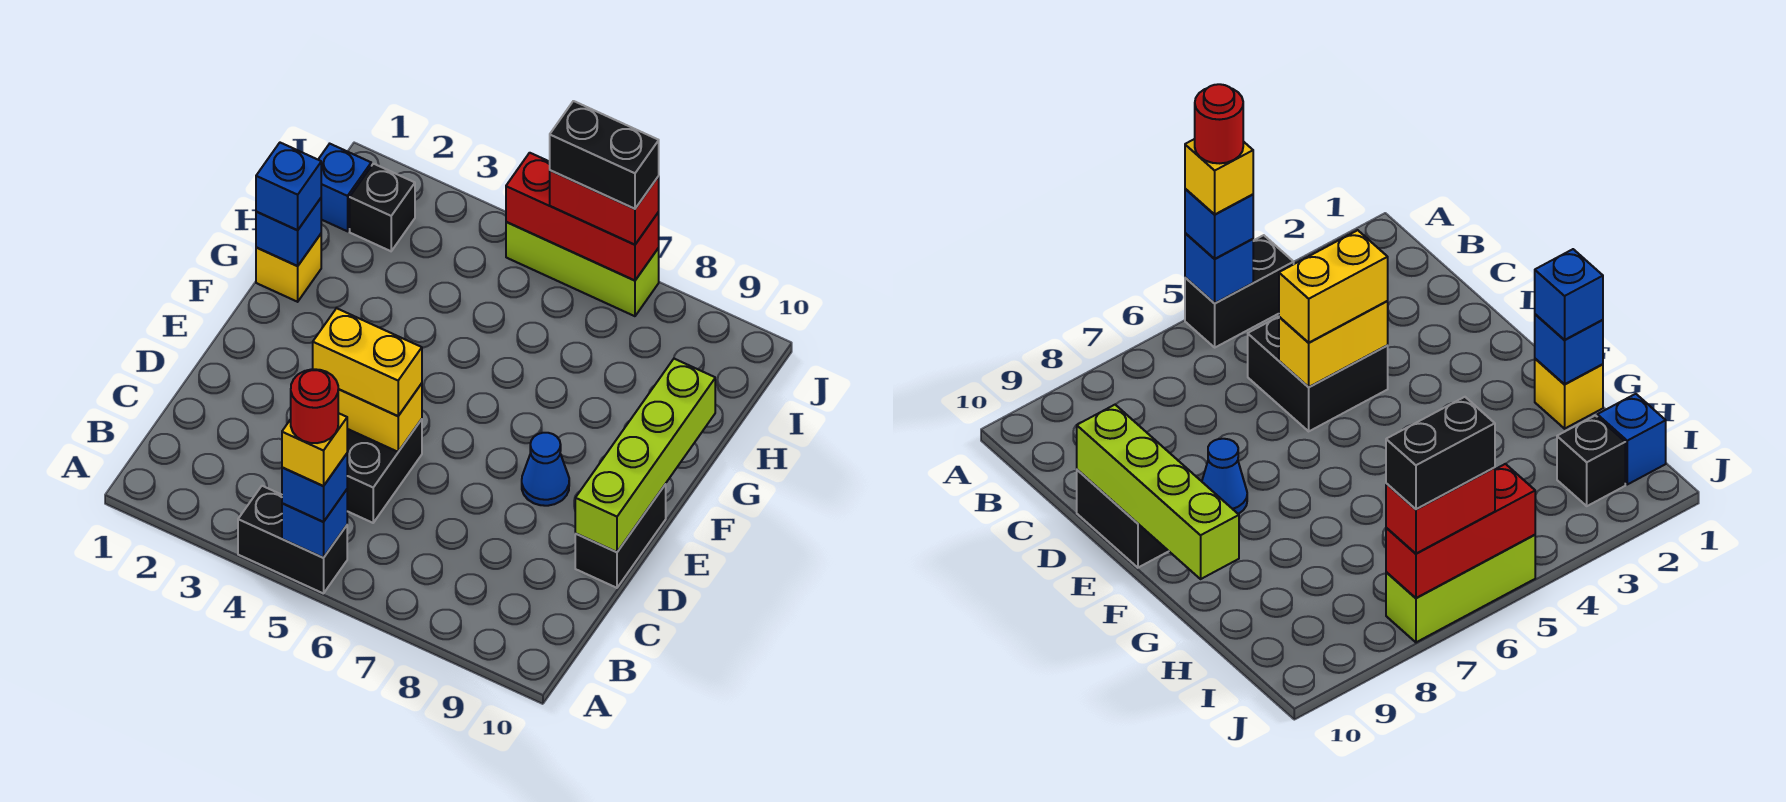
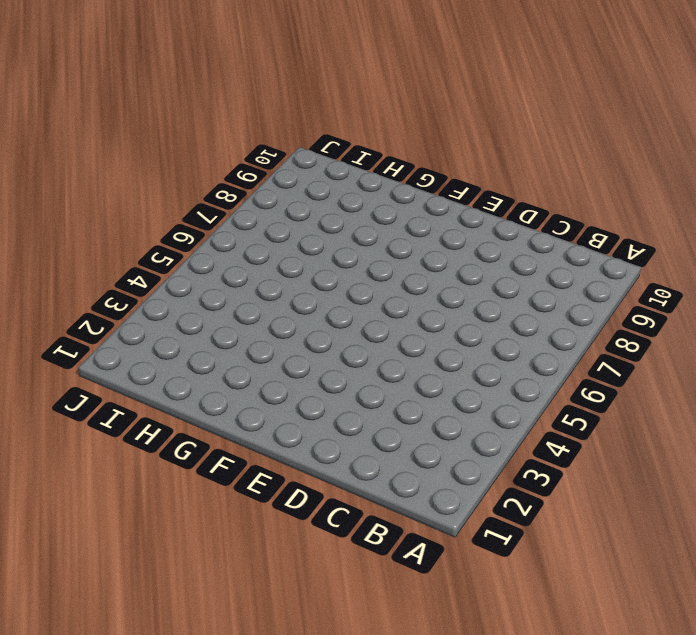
none -> black 1x2 brick [238,486,347,594]
none -> black 2x2 brick [347,419,422,523]
none -> black 1x2 brick [575,484,666,588]

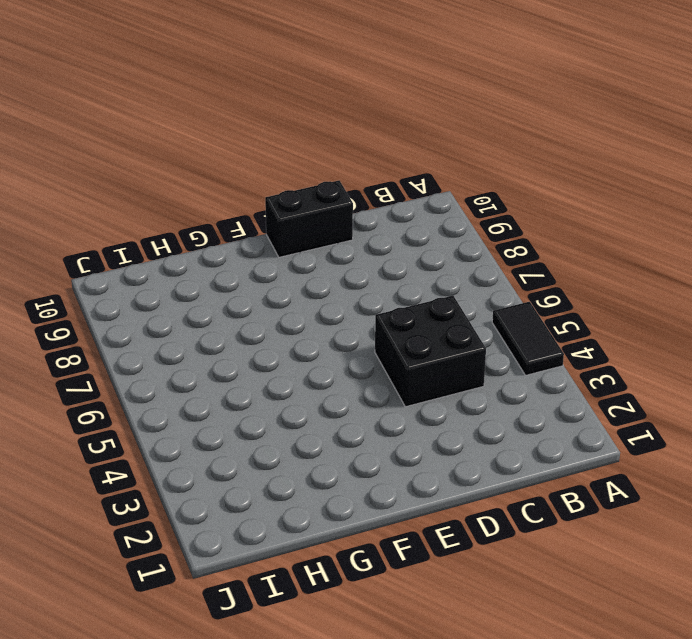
black 1x2 tile [492,302,564,375] -> black 1x2 brick [238,486,347,594]
none -> blue 1x1 cone [522,433,569,506]
none -> yellow 1x1 brick [256,234,321,302]
none -> blue 1x1 brick [318,144,371,231]

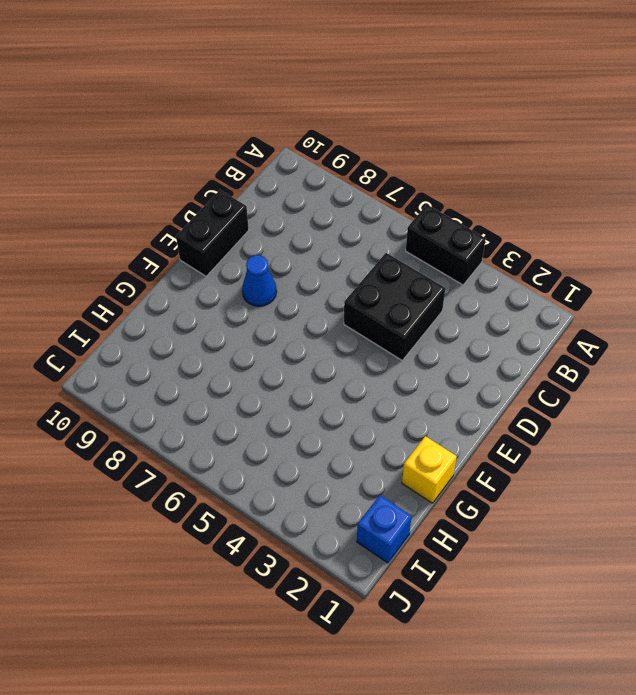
none -> black 1x1 brick [350,164,415,251]
none -> lime 1x3 brick [506,222,659,316]
none -> blue 1x1 brick [282,490,347,558]

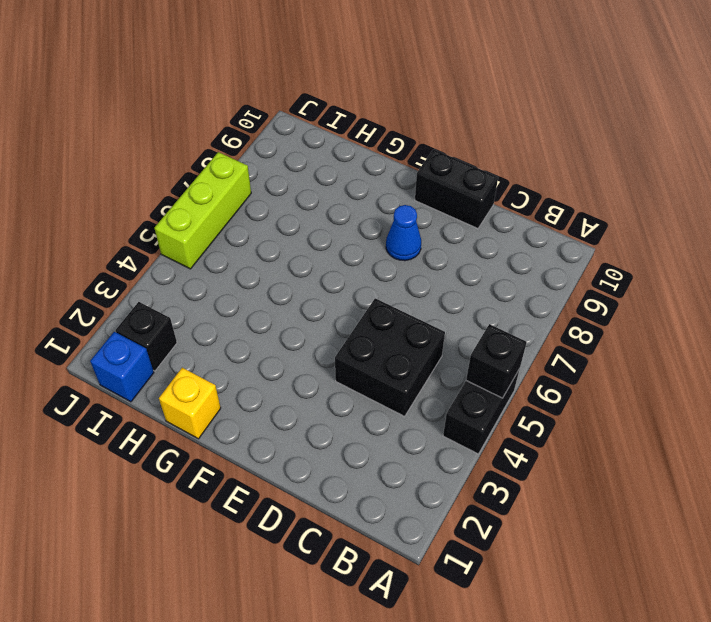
black 1x1 brick [466,324,527,398] -> blue 1x1 brick [282,490,347,558]
none -> yellow 1x2 brick [338,383,422,452]
none -> lime 1x4 brick [575,359,715,552]
none -> blue 1x1 brick [256,198,321,266]

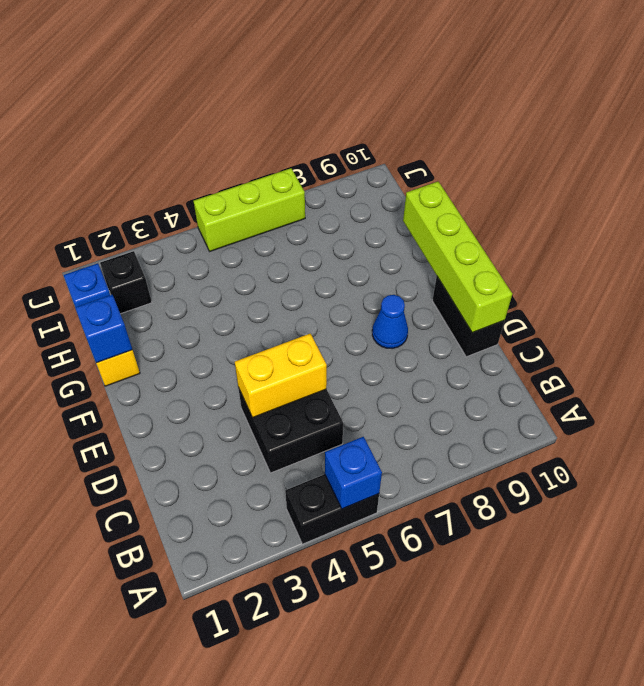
none -> red 1x3 brick [506,153,659,281]
none -> blue 1x1 brick [282,454,347,522]
none -> yellow 1x2 brick [313,308,422,416]

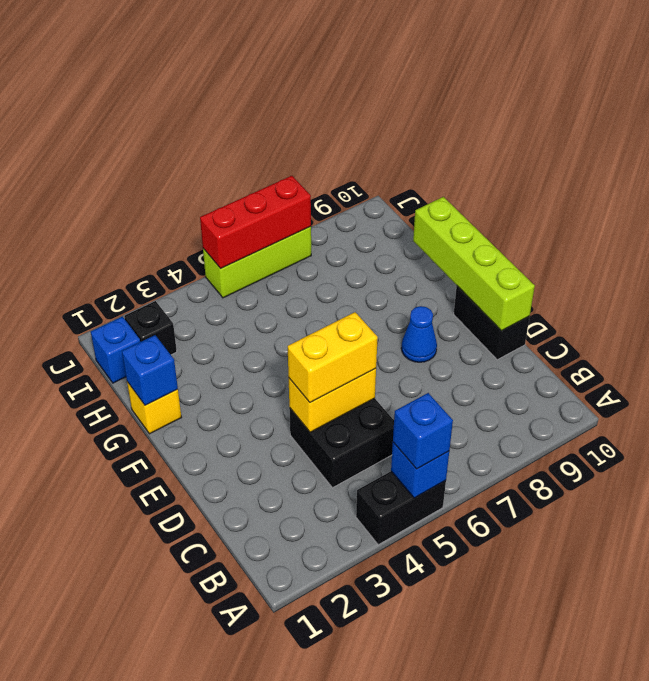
none -> blue 1x1 brick [256,143,321,230]
none -> red 1x2 brick [550,170,659,245]
none -> yellow 1x1 brick [282,413,347,486]

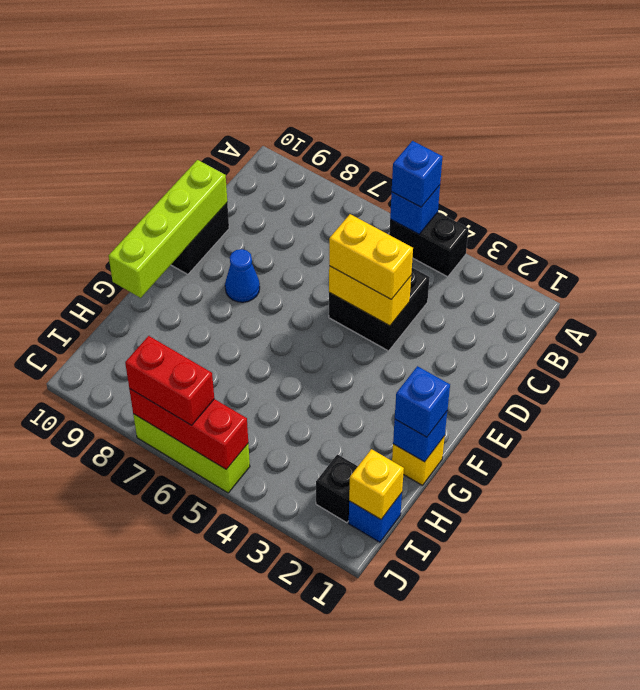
yellow 1x1 brick [349,449,404,519] -> yellow 1x1 brick moved to [282,413,347,486]
none -> black 1x2 brick [550,101,659,209]
none -> red 1x1 round brick [291,369,338,443]

